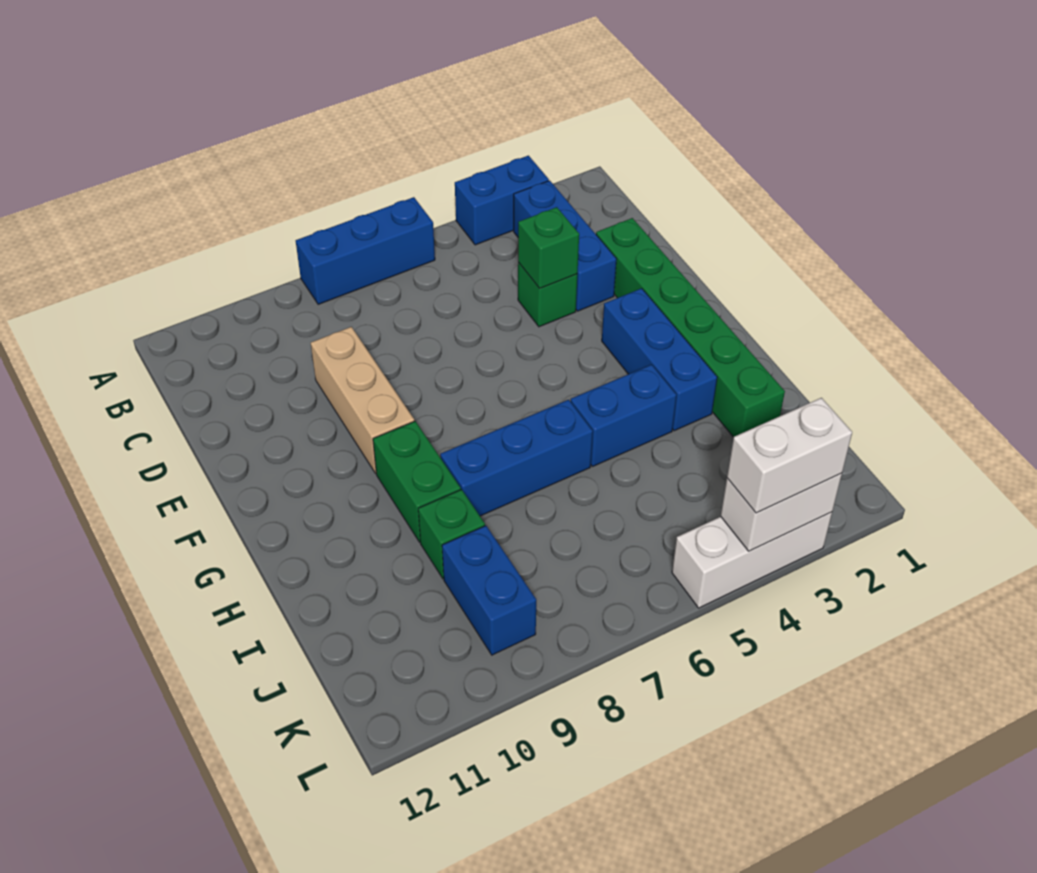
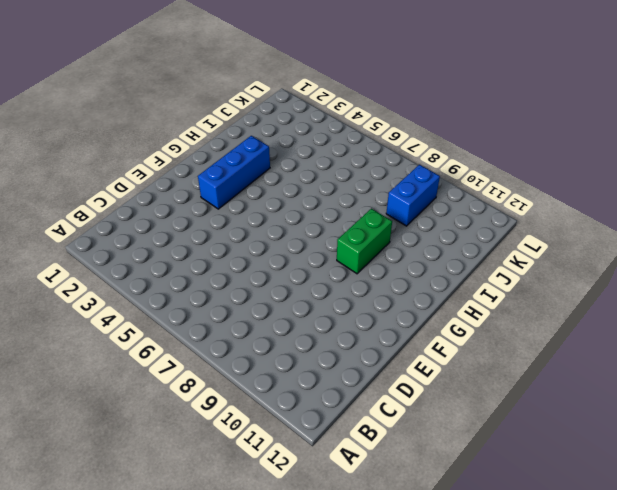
none -> blue 1x2 brick [455,156,549,245]
none -> blue 1x3 brick [296,197,435,304]
none -> blue 1x3 brick [514,181,616,311]

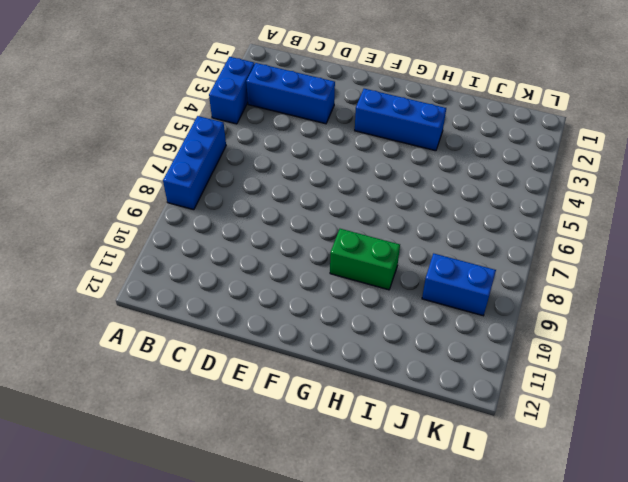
none -> green 1x6 brick [596,218,785,437]
none -> green 1x1 brick [518,262,577,327]
none -> tan 1x3 brick [311,327,414,473]

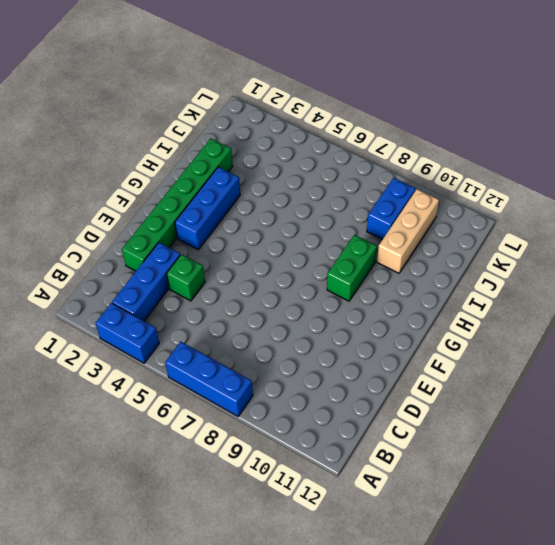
tan 1x3 brick [377,189,439,273] -> tan 1x3 brick moved to [311,327,414,473]
none -> blue 1x2 brick [571,365,676,467]
none -> blue 1x3 brick [440,400,593,516]
none -> green 1x1 brick [418,489,485,579]

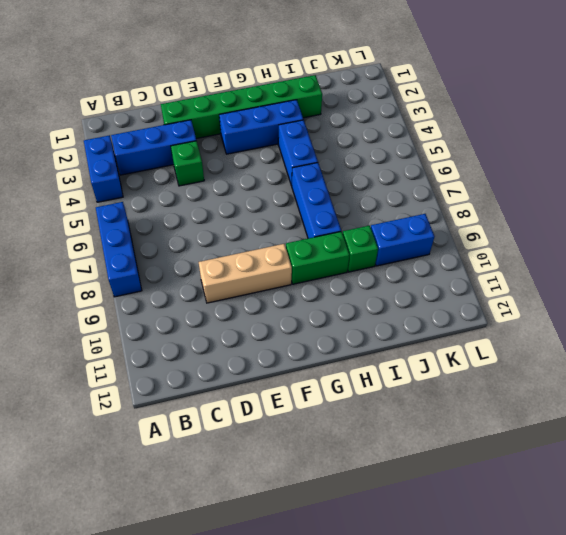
none -> white 1x3 brick [672,512,832,608]
none -> green 1x1 brick [518,207,579,288]
none -> white 1x2 brick [721,473,842,551]

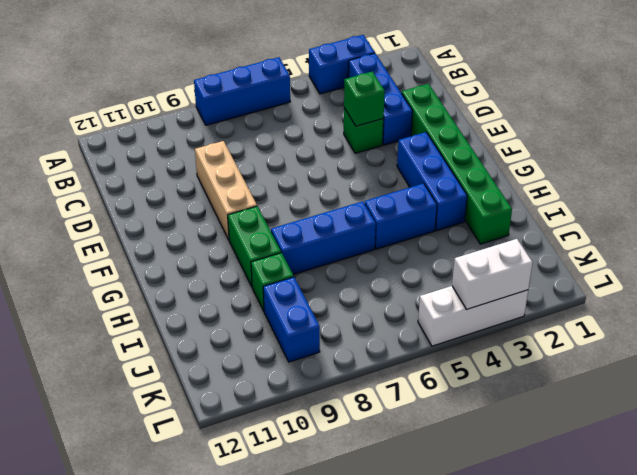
none -> white 1x2 brick [727,398,852,513]

